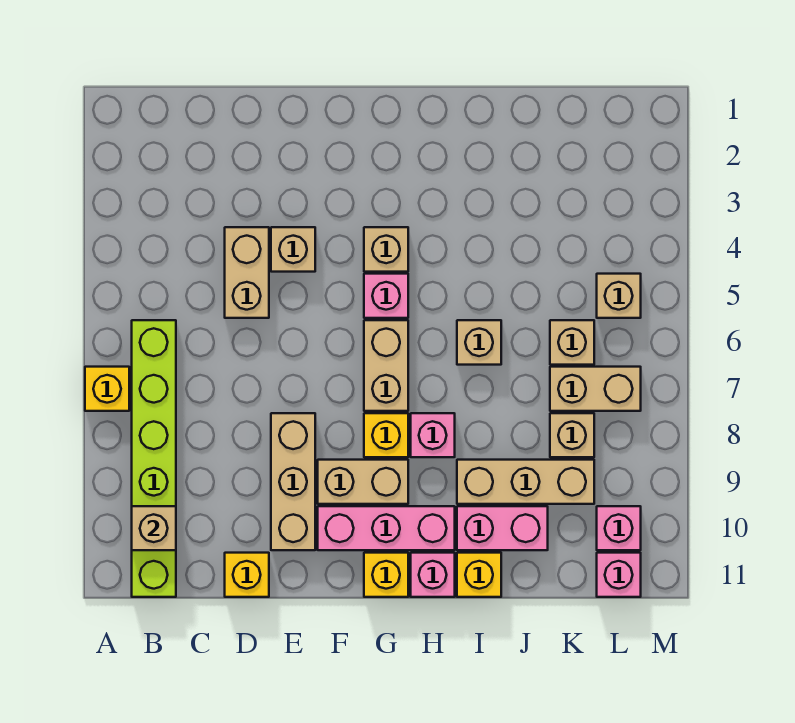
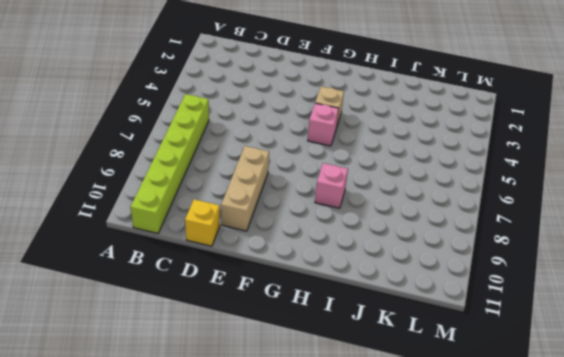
none -> yellow 1x1 brick [85,367,129,411]
none -> tan 1x2 brick [225,227,269,318]
none -> tan 1x1 brick [271,227,315,272]

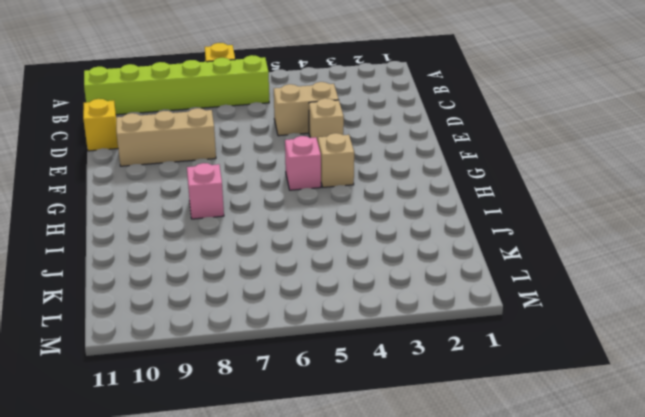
none -> tan 1x2 brick [318,460,408,504]
none -> pink 1x3 brick [318,506,455,550]
none -> tan 1x2 brick [364,320,408,411]

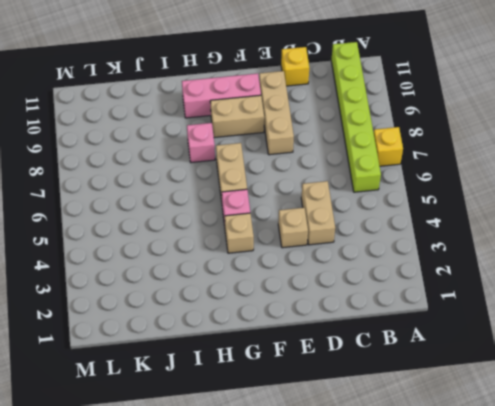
none -> yellow 1x1 brick [364,413,408,457]
none -> yellow 1x1 brick [364,553,408,597]
none -> pink 1x1 brick [411,553,455,597]

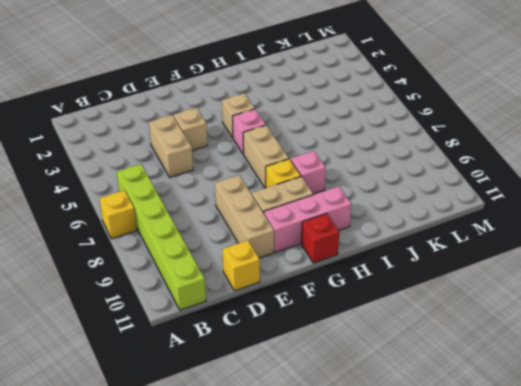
red 1x1 brick [301,213,339,263] -> yellow 1x1 brick [364,553,408,597]
none -> pink 1x1 brick [411,553,455,597]
none -> tan 1x1 brick [457,320,501,365]
none -> tan 1x3 brick [457,460,594,504]

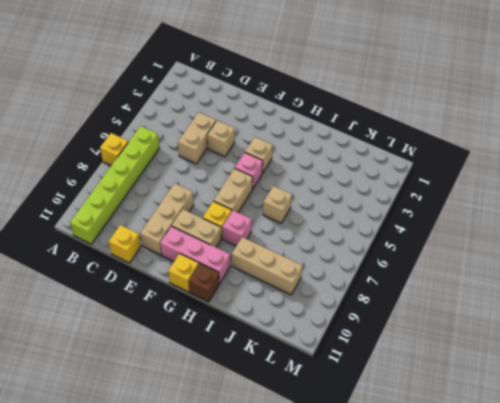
brown 1x1 brick [189,263,219,302] -> pink 1x1 brick [411,553,455,597]
none -> pink 1x2 brick [457,506,548,550]
none -> yellow 1x1 brick [457,553,501,597]
none -> tan 1x1 brick [550,320,594,365]

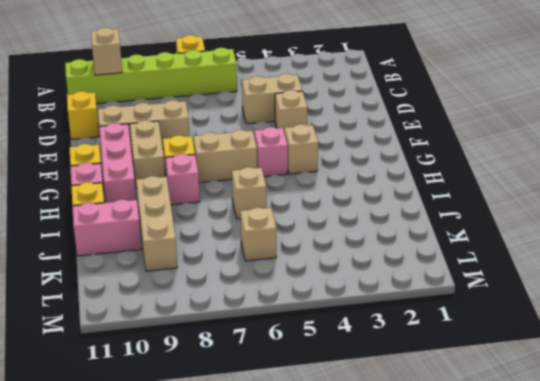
pink 1x2 brick [72,200,142,256] -> pink 1x2 brick turned to [457,506,548,550]
none -> tan 1x2 brick [550,367,641,411]
none -> tan 1x1 brick [550,413,594,457]
none -> tan 1x1 brick [597,274,641,318]

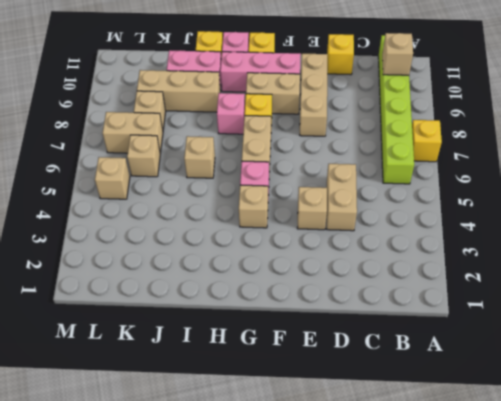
none -> pink 1x1 brick [597,506,641,550]
none -> pink 1x1 brick [597,553,641,597]

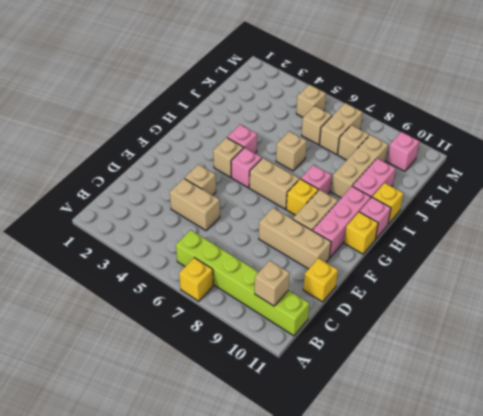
pink 1x1 brick [227,125,257,153] -> pink 1x1 brick moved to [597,553,641,597]

